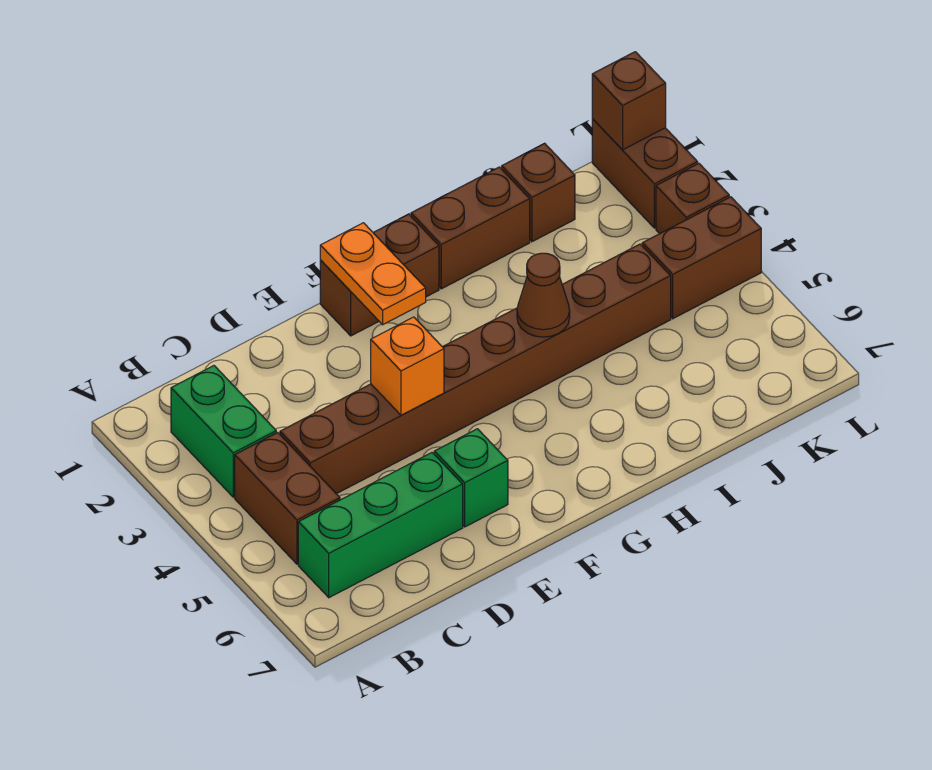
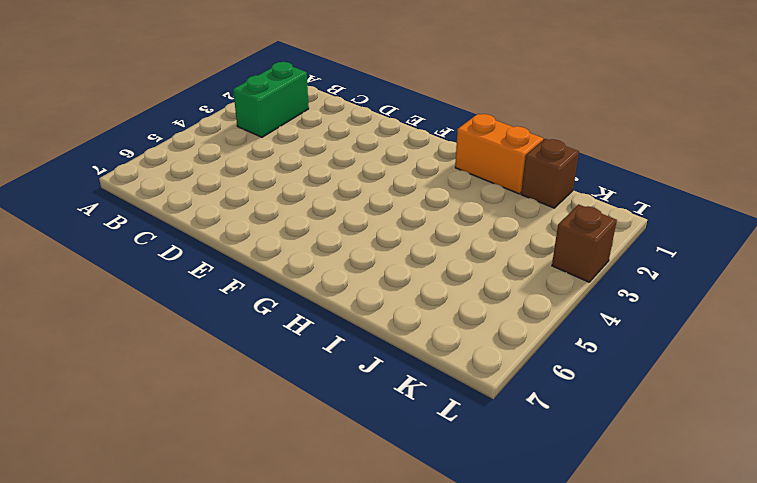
orange 1x2 brick [455,114,543,194] -> brown 1x2 brick [411,167,530,289]
none -> brown 1x2 brick [235,432,340,564]
none -> green 1x3 brick [298,452,463,598]
none -> brown 1x8 brick [280,244,671,494]

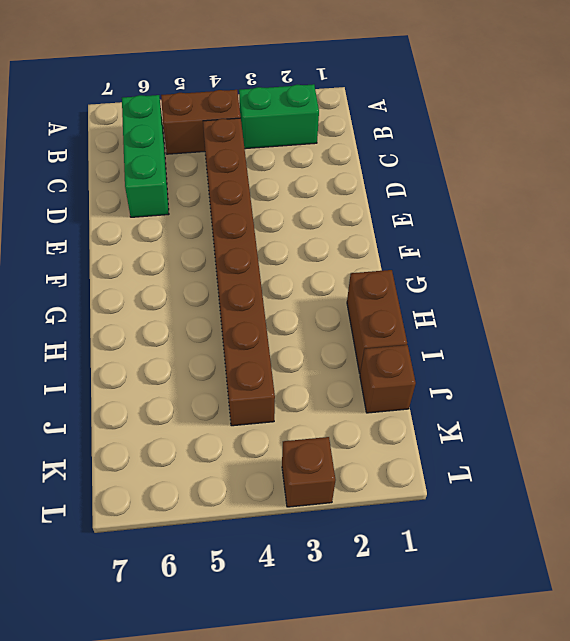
none -> green 1x1 brick [434,429,508,527]
none -> brown 1x2 brick [320,214,439,336]
none -> brown 1x2 brick [642,197,761,319]

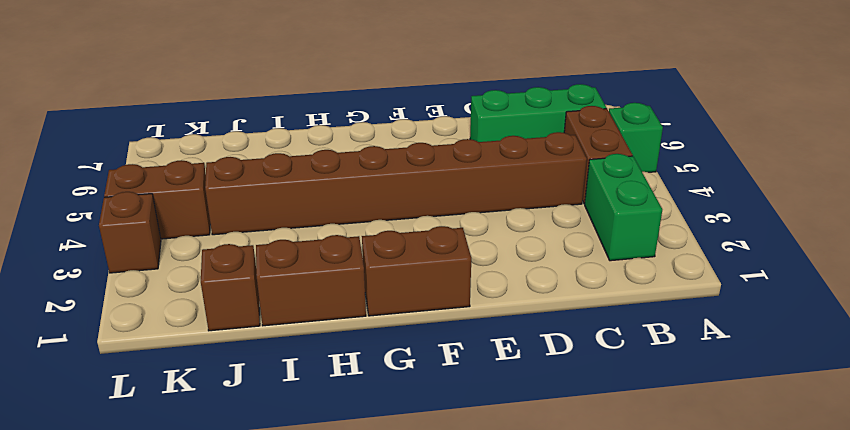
green 1x1 brick [609,103,663,172] -> green 1x1 brick moved to [434,429,508,527]
none -> brown 1x2 brick [592,119,698,228]
none -> orange 1x1 brick [371,317,444,415]
none -> orange 1x2 plate [320,223,426,325]

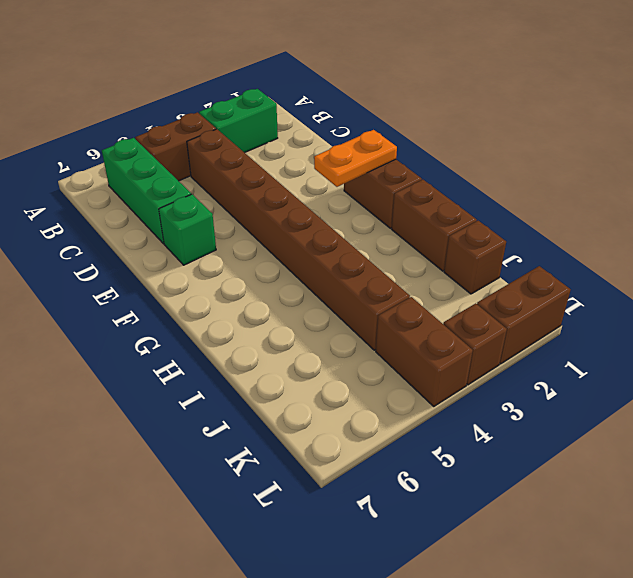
none -> orange 1x1 brick [371,317,444,415]
none -> brown 1x1 cone [517,253,570,337]
none -> brown 1x1 brick [592,52,666,150]

